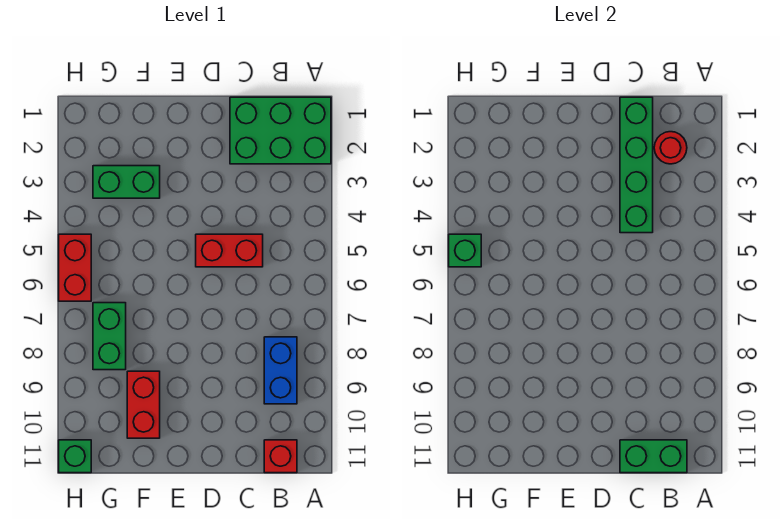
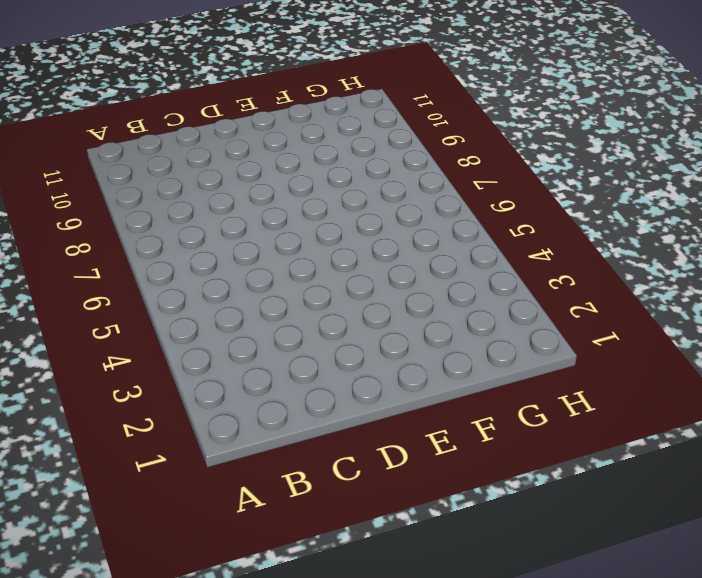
none -> green 2x3 brick [230,97,331,164]
none -> blue 1x2 brick [264,337,297,404]
none -> red 1x1 brick [264,440,297,473]

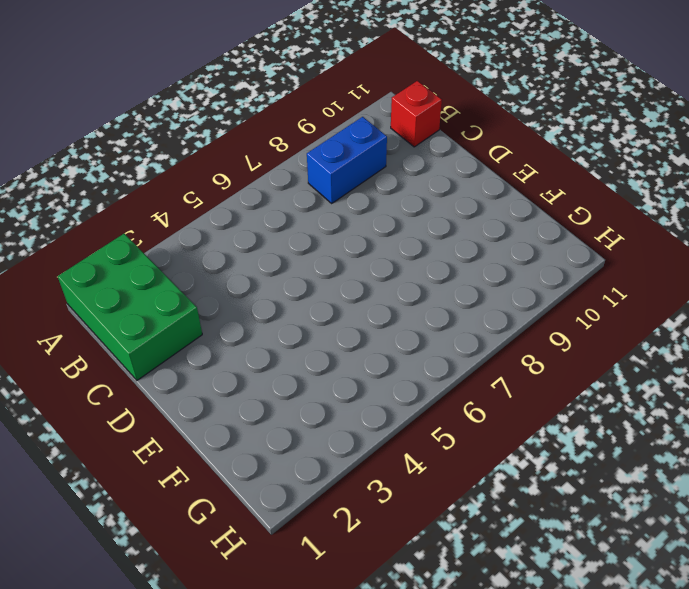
none -> red 1x2 brick [196,234,263,267]
none -> green 1x2 brick [93,166,160,198]
none -> red 1x2 brick [127,371,160,438]

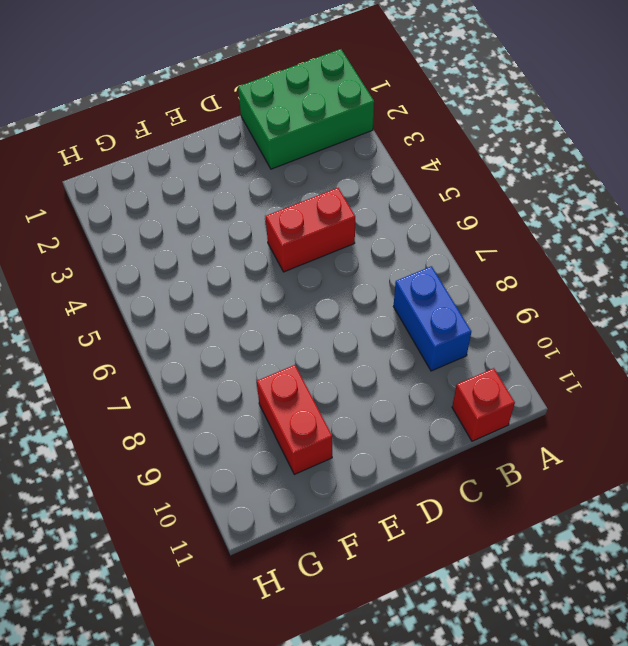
none -> green 1x2 brick [93,166,160,198]
none -> green 1x2 brick [93,303,126,370]
none -> red 1x2 brick [59,234,91,301]

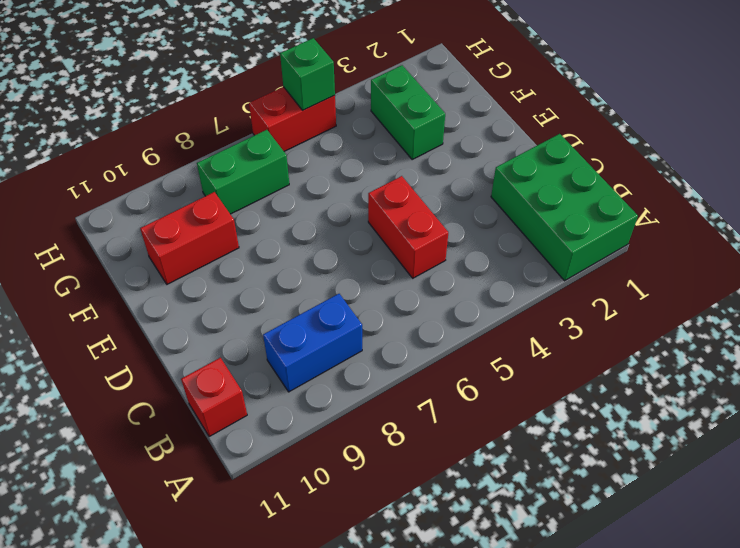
none -> green 1x1 brick [59,440,91,473]
none -> red 1x1 round brick [654,132,687,164]
none -> green 1x2 brick [620,440,687,473]

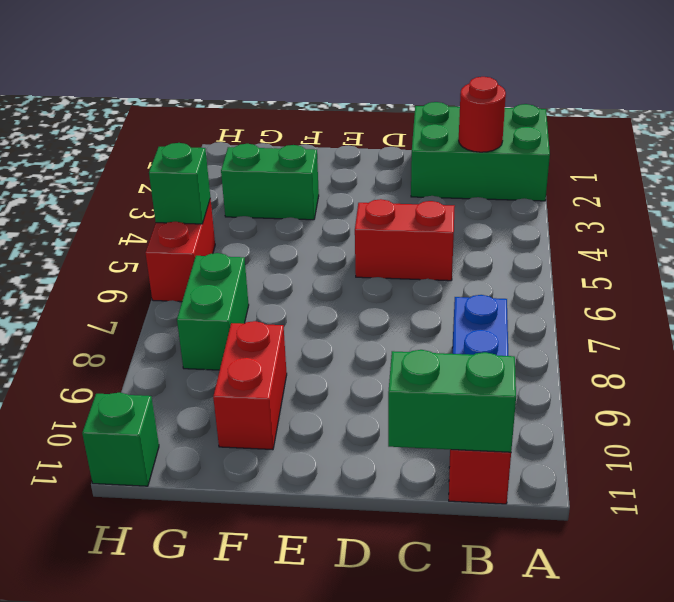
none -> green 1x4 brick [620,97,653,233]

